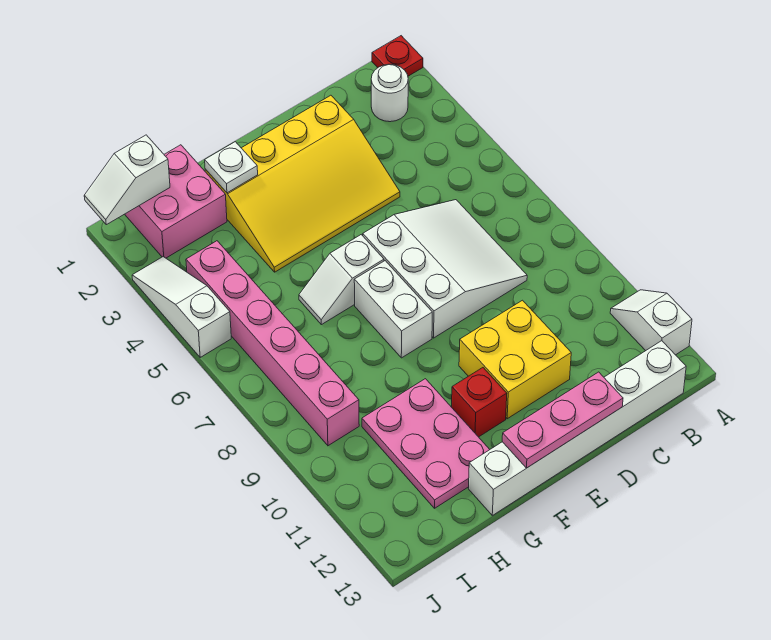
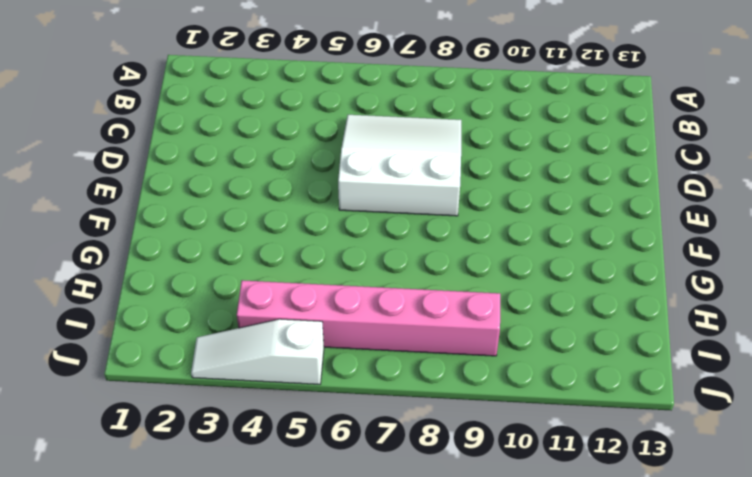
none -> red 1x1 plate [372,36,423,76]
none -> white 1x2 slope [610,290,692,355]
none -> white 1x1 round brick [371,64,408,122]

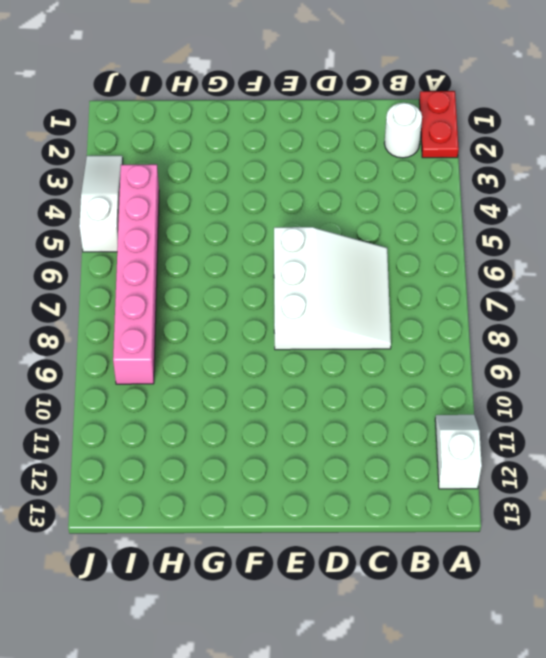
red 1x2 plate [419,91,459,158] -> red 1x1 plate [372,36,423,76]
none -> white 1x6 brick [468,341,686,515]
none -> yellow 3x4 slope [205,95,400,272]
none -> yellow 2x2 brick [459,300,571,419]

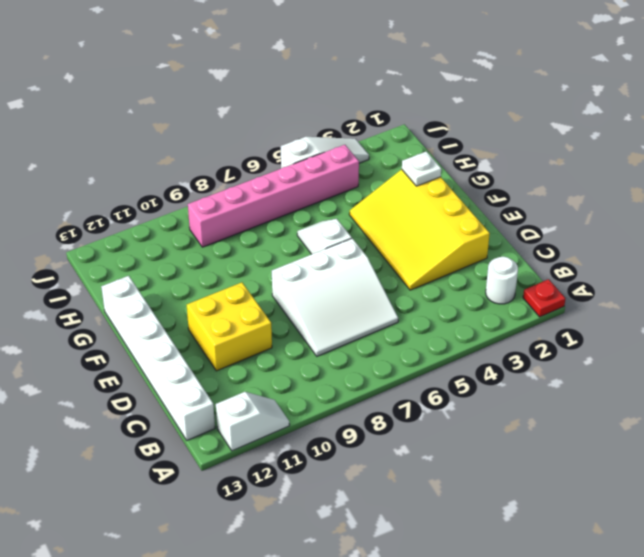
none -> white 1x2 brick [354,261,432,358]
none -> red 1x1 brick [452,368,507,437]
none -> pink 2x3 plate [362,379,490,508]

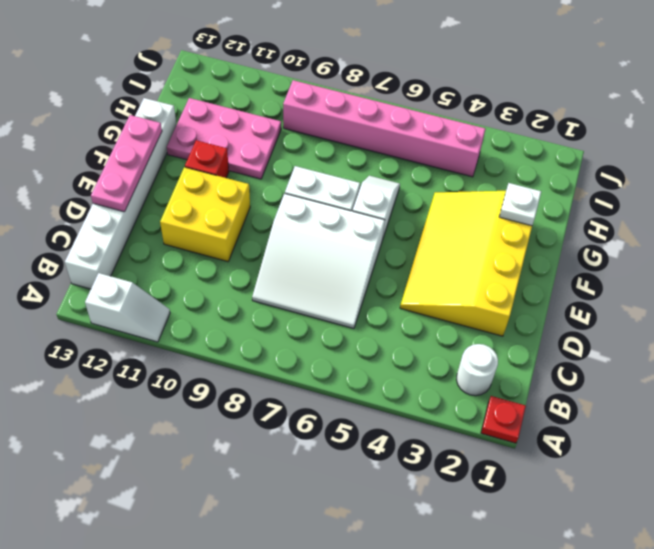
none -> pink 2x2 brick [125,145,227,258]
none -> white 1x3 slope [132,257,231,357]
none -> white 1x2 slope [84,135,170,225]

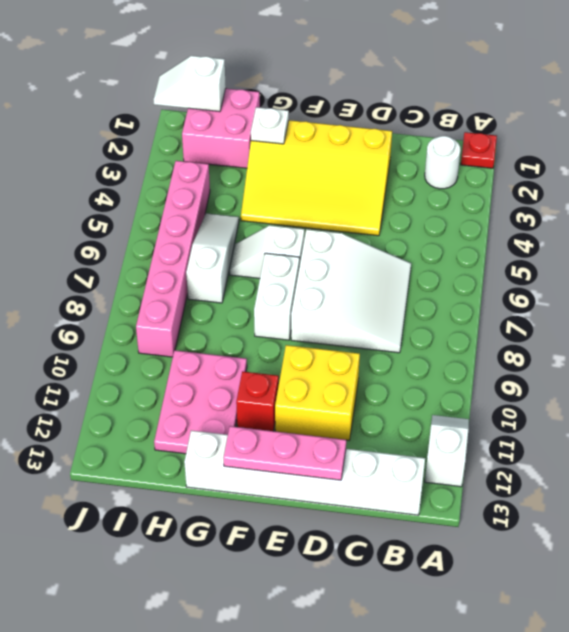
white 1x3 slope [186,213,239,303] -> white 1x3 slope moved to [132,257,231,357]

